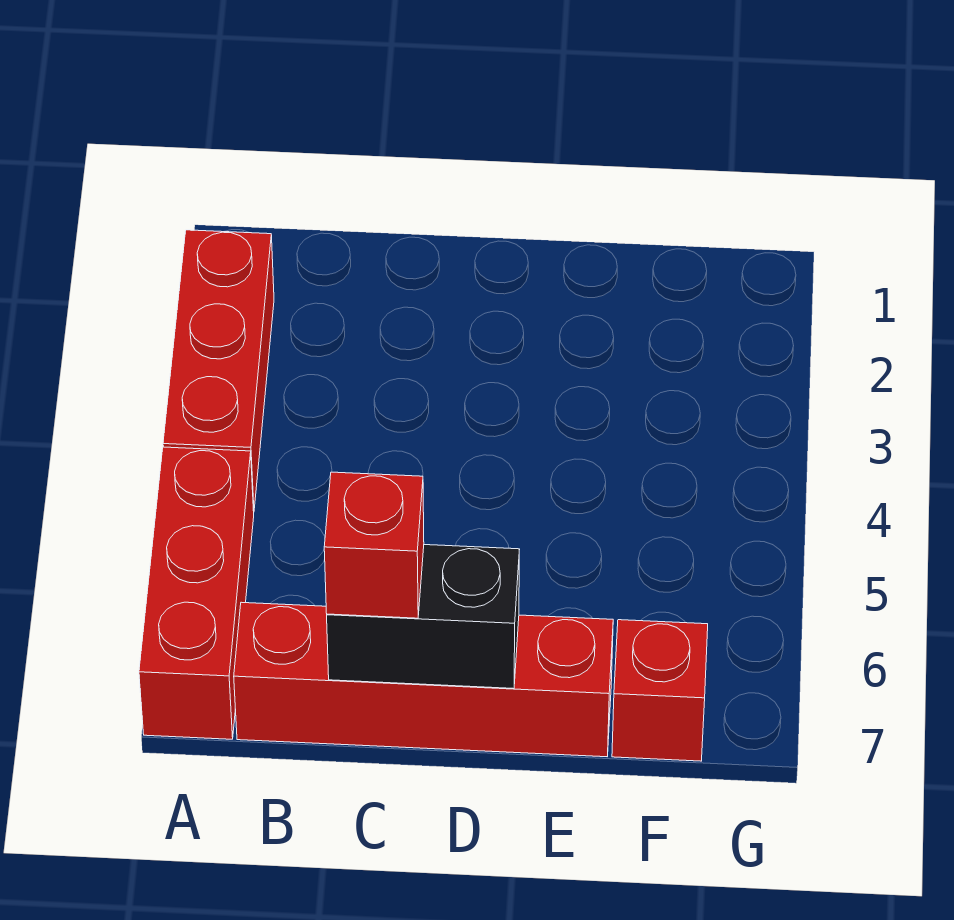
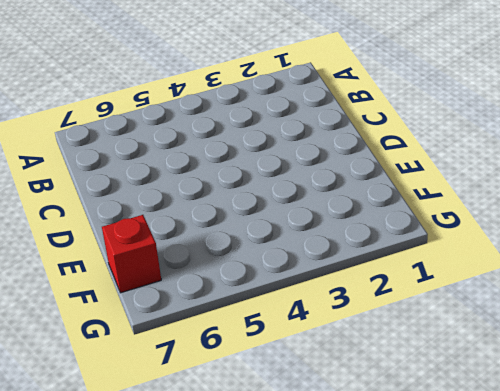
none -> red 1x3 brick [163,230,274,511]
none -> red 1x3 brick [139,447,254,739]

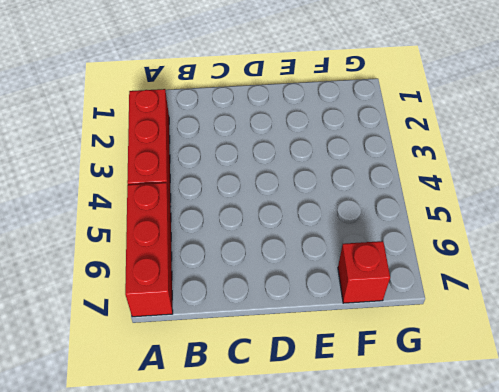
none -> red 1x4 brick [234,602,613,757]
none -> black 1x2 brick [327,545,520,689]

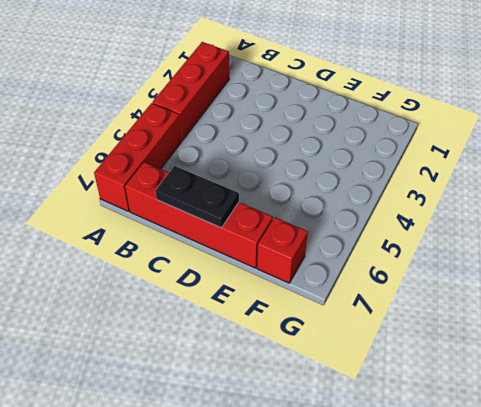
black 1x2 plate [156,166,239,228] -> black 1x2 brick [327,545,520,689]
none -> red 1x1 brick [324,472,424,618]

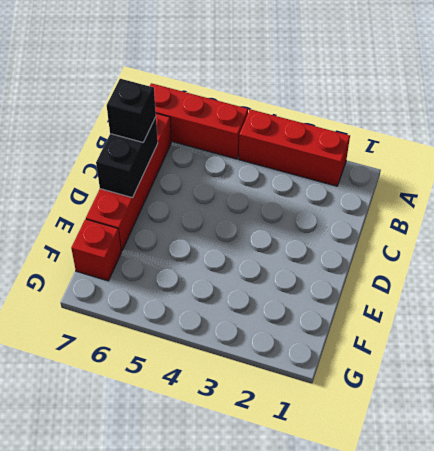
black 1x1 brick [107,79,156,142] -> red 1x1 brick [324,472,424,618]

